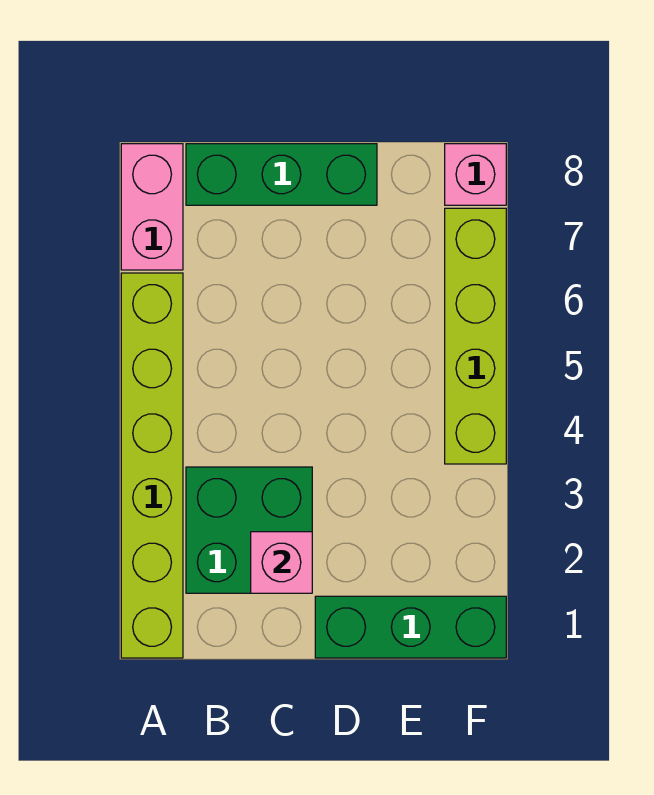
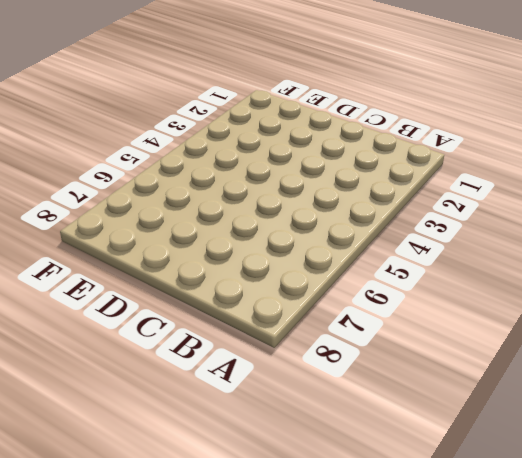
none -> lime 1x6 brick [121,273,183,658]
none -> pink 1x2 brick [121,144,183,270]

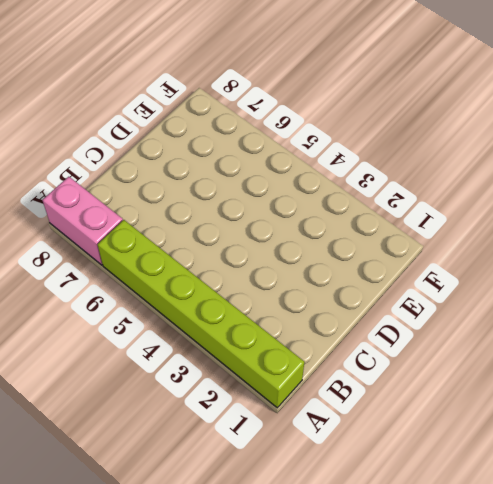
none -> green 2x2 brick [186,467,312,593]
none -> green 1x3 brick [186,144,377,205]

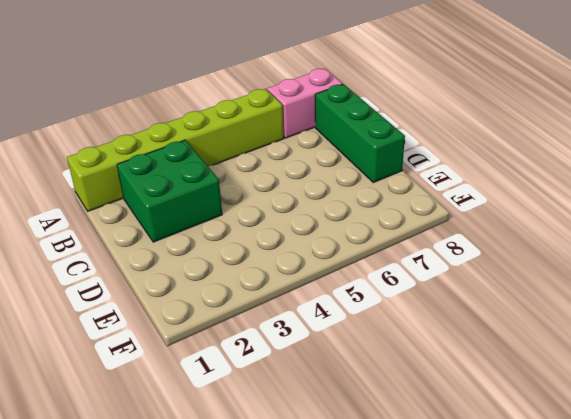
none -> green 1x3 brick [315,596,506,658]
none -> lime 1x4 brick [445,208,506,464]

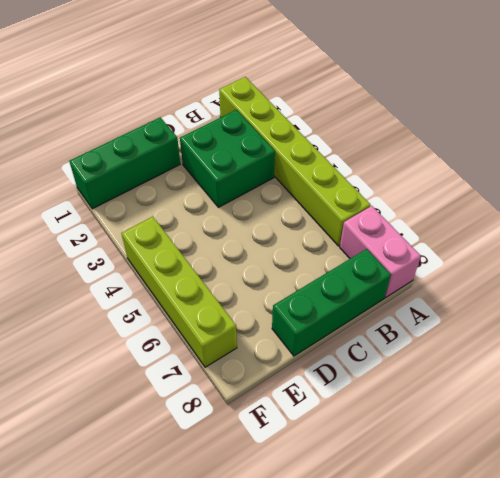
none -> pink 1x1 brick [445,144,506,205]
none -> pink 1x1 brick [251,532,312,593]

